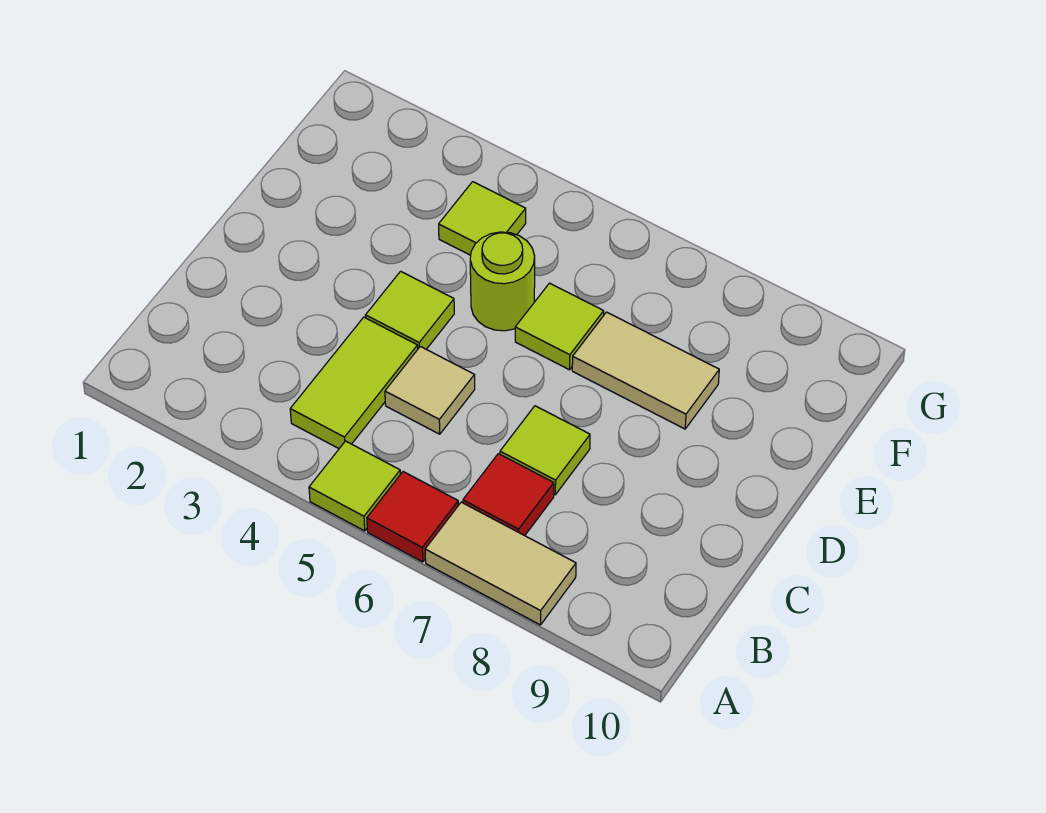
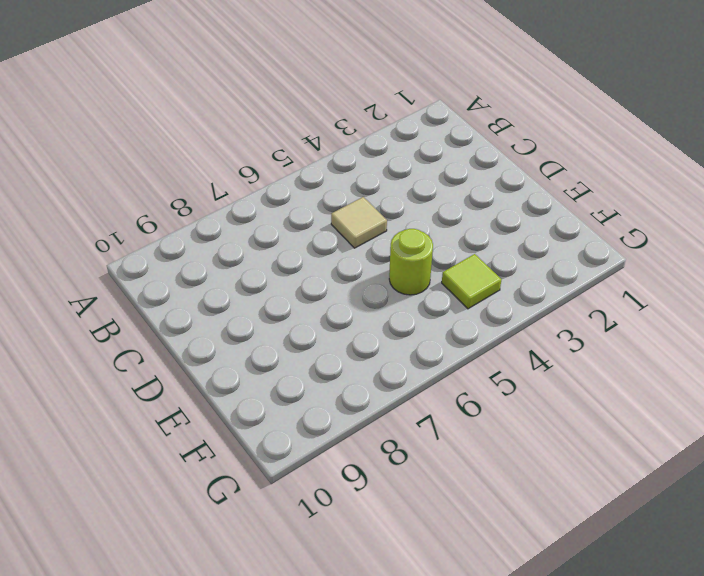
none -> lime 1x1 tile [309,441,400,531]
none -> red 1x1 tile [367,472,458,562]
none -> tan 1x2 tile [425,502,576,625]

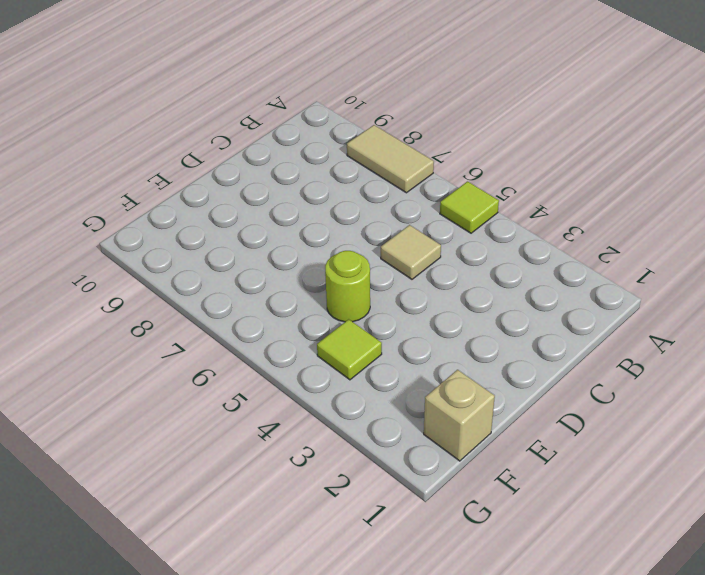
tan 1x1 brick [424,370,495,461] -> none
none -> red 1x1 tile [367,472,458,562]
none -> lime 1x2 tile [290,317,418,448]
none -> red 1x1 tile [463,454,554,536]

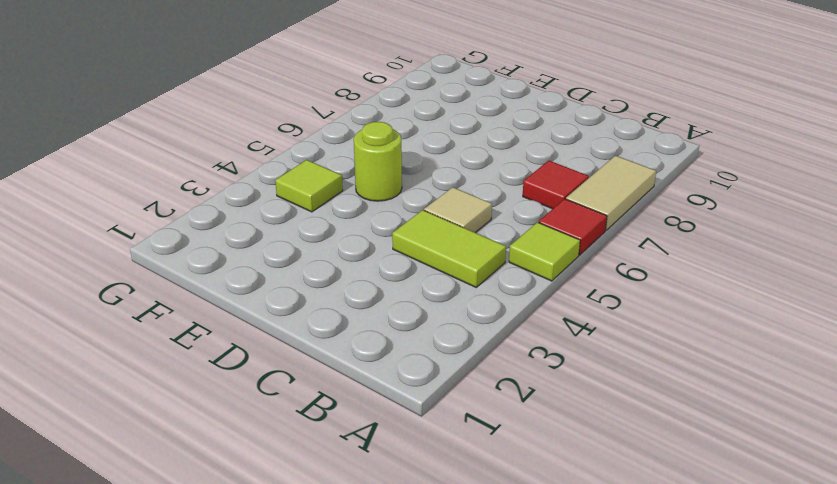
none -> lime 1x1 tile [500,406,590,495]
none -> lime 1x1 tile [366,271,454,349]
none -> lime 1x1 tile [515,283,604,370]

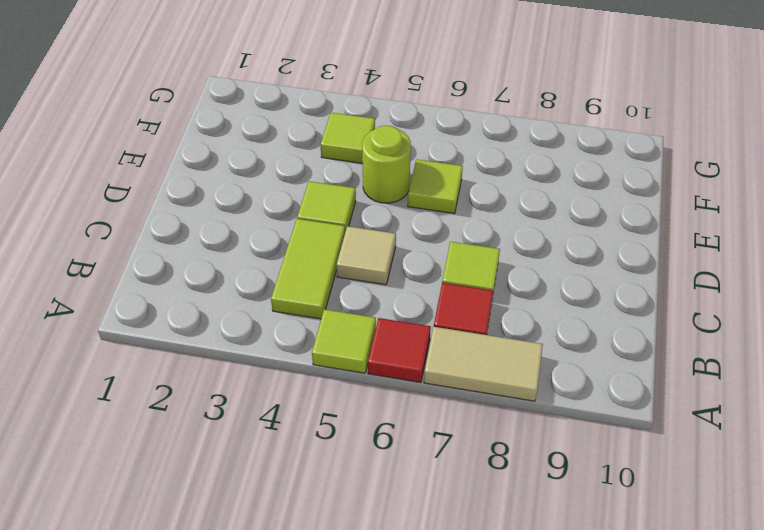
none -> tan 1x2 tile [572,312,719,429]

